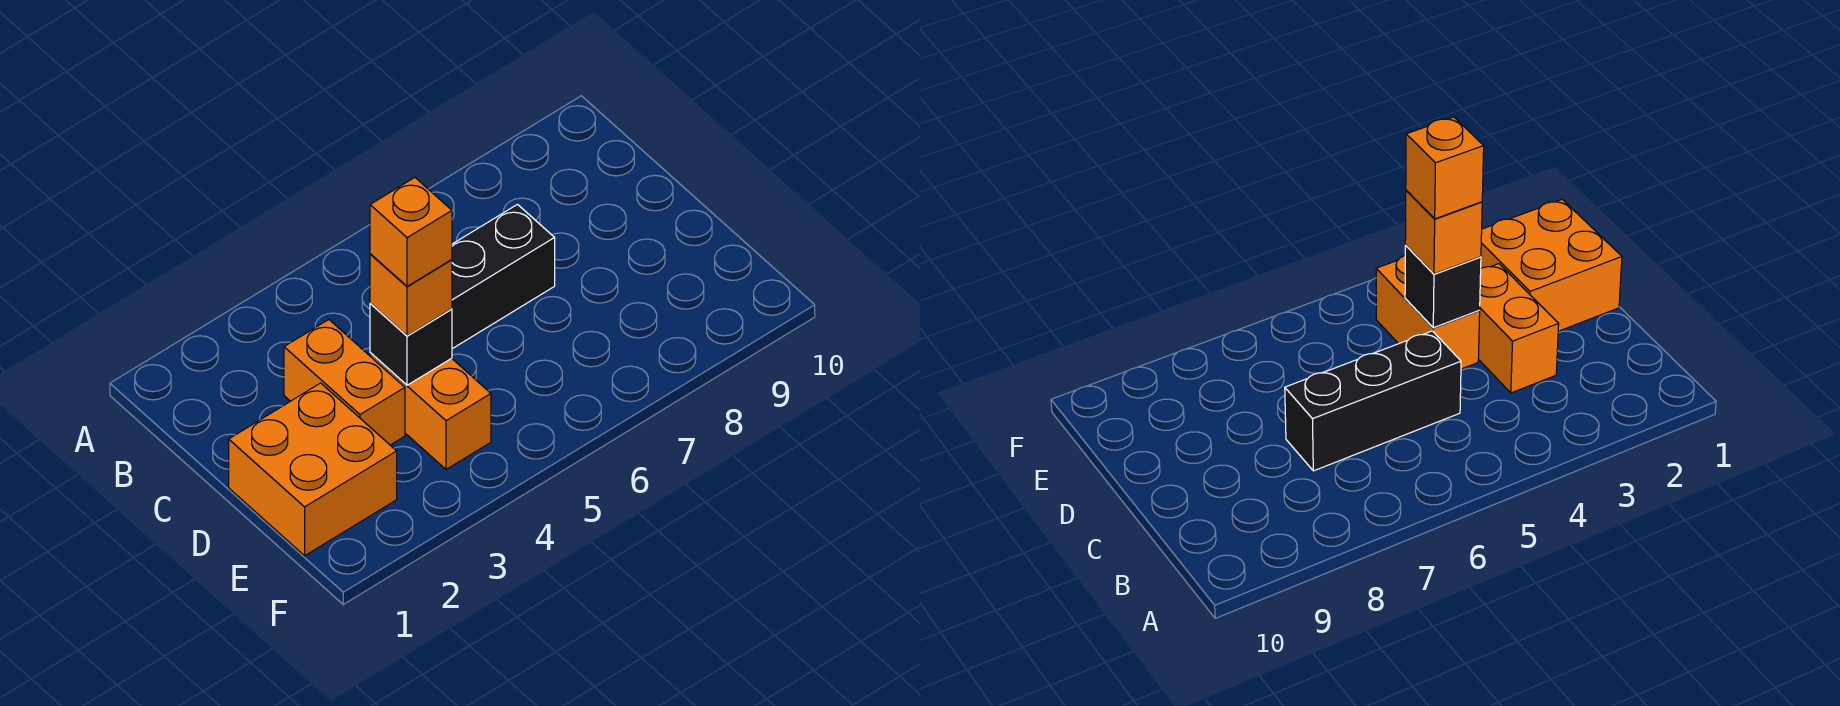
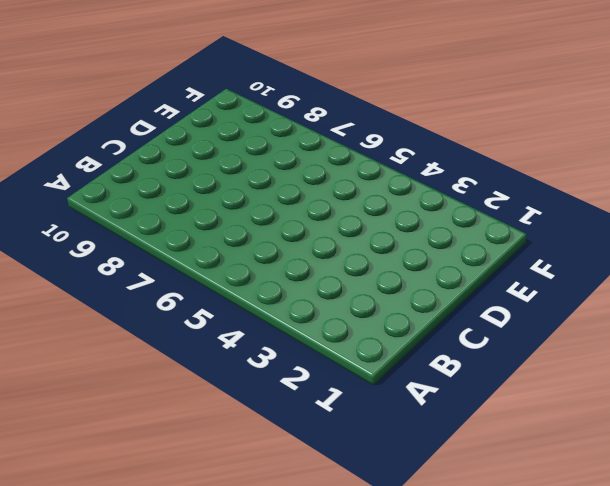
none -> orange 1x2 brick [284,320,405,445]
none -> black 1x3 brick [452,205,555,349]

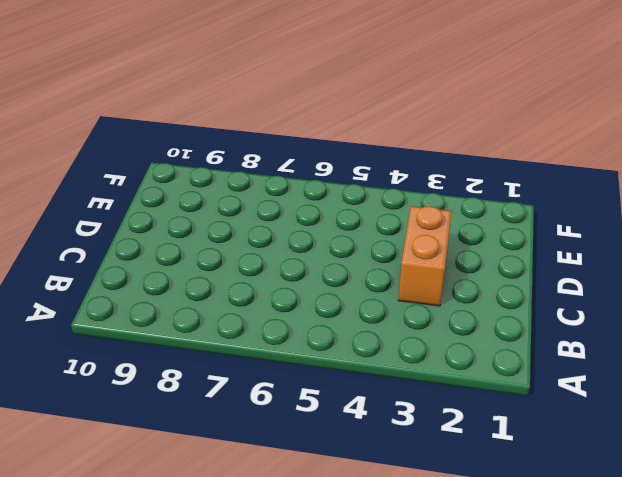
none -> black 1x3 brick [452,205,555,349]
none -> orange 2x2 brick [229,383,397,556]

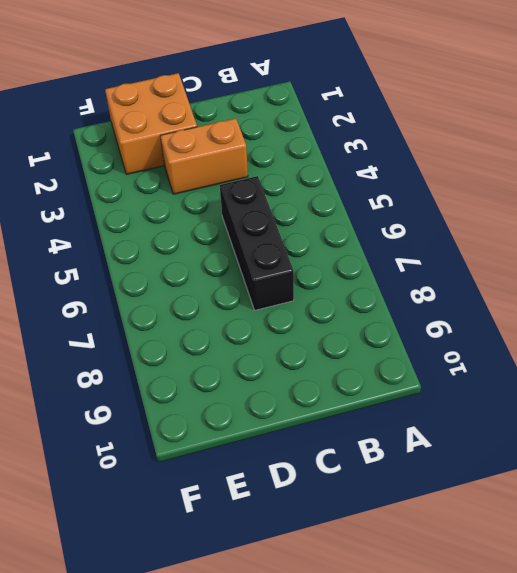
none -> orange 1x2 brick [370,353,491,469]
none -> black 1x1 brick [370,304,452,385]

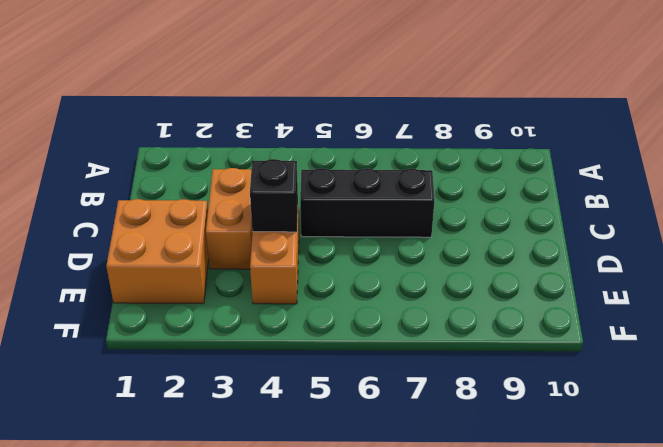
none -> orange 1x1 brick [370,254,452,336]
none -> orange 1x1 brick [370,177,452,286]

